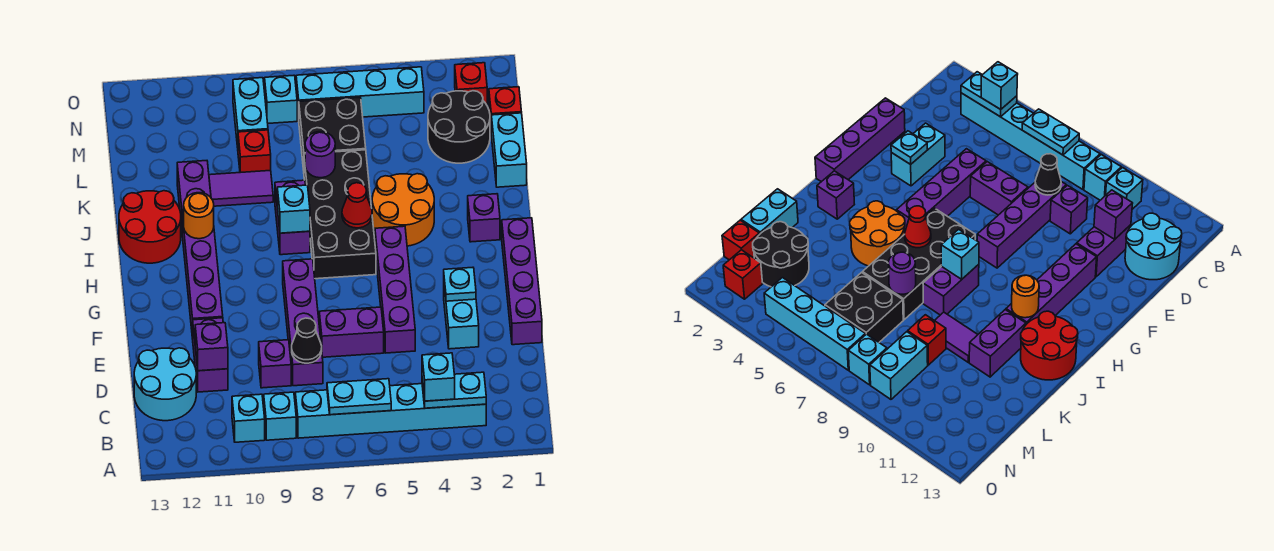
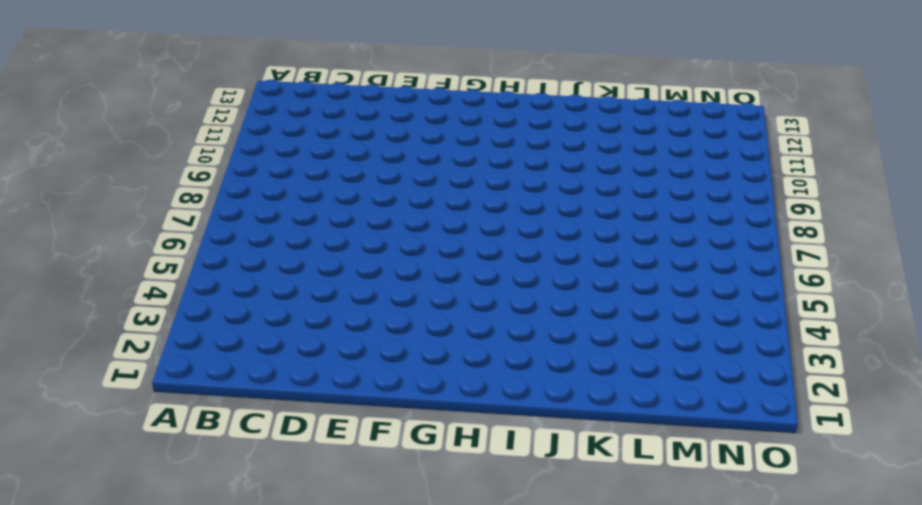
none -> cyan 1x6 brick [295,384,486,438]
none -> cyan 1x1 brick [264,392,296,440]
none -> cyan 1x1 brick [232,394,265,442]
none -> cyan 2x2 round brick [134,348,196,421]

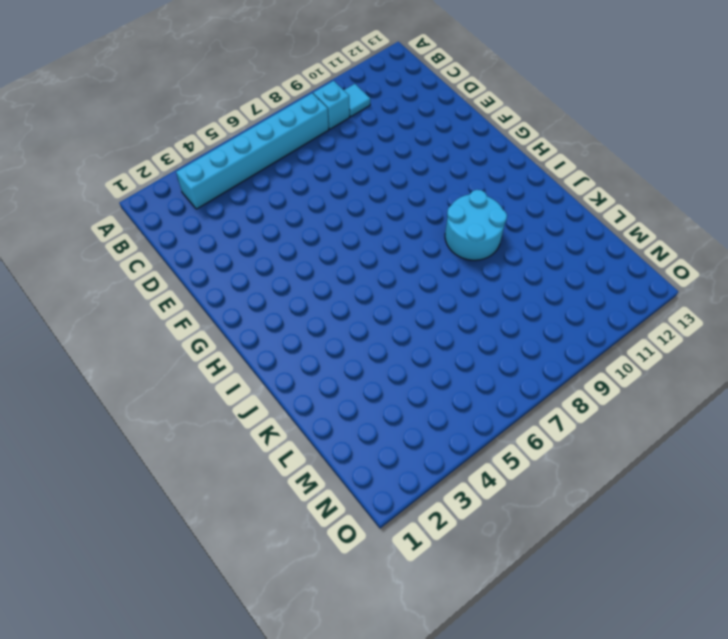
cyan 1x1 tile [344,84,370,117] -> cyan 1x1 brick [232,394,265,442]
cyan 2x2 round brick [445,190,507,260] -> cyan 2x2 round brick moved to [134,348,196,421]
none -> purple 1x4 brick [283,259,323,386]
none -> purple 1x1 brick [259,340,291,388]
none -> purple 1x2 brick [193,318,228,392]
none -> purple 1x4 brick [502,218,542,345]

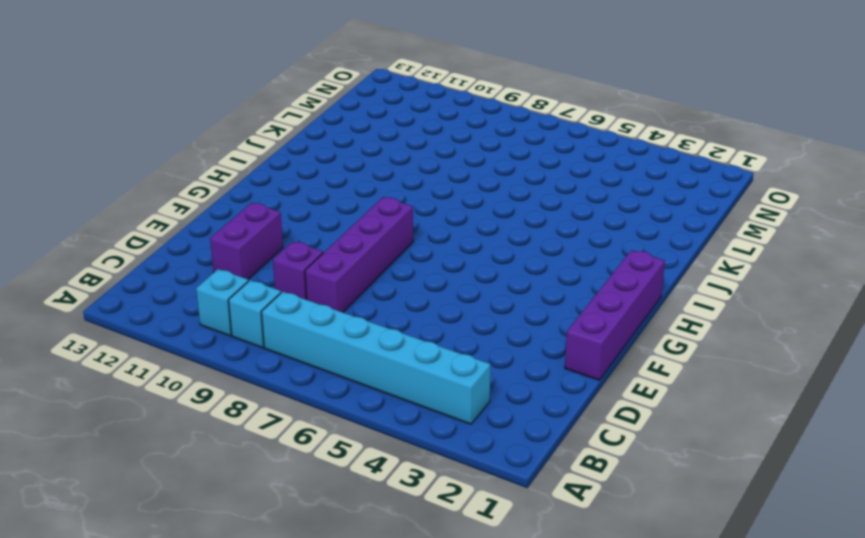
none -> cyan 2x2 round brick [134,348,196,421]
none -> cyan 1x2 brick [444,286,479,349]
none -> purple 1x4 brick [375,226,415,353]
none -> purple 1x2 brick [319,307,384,357]

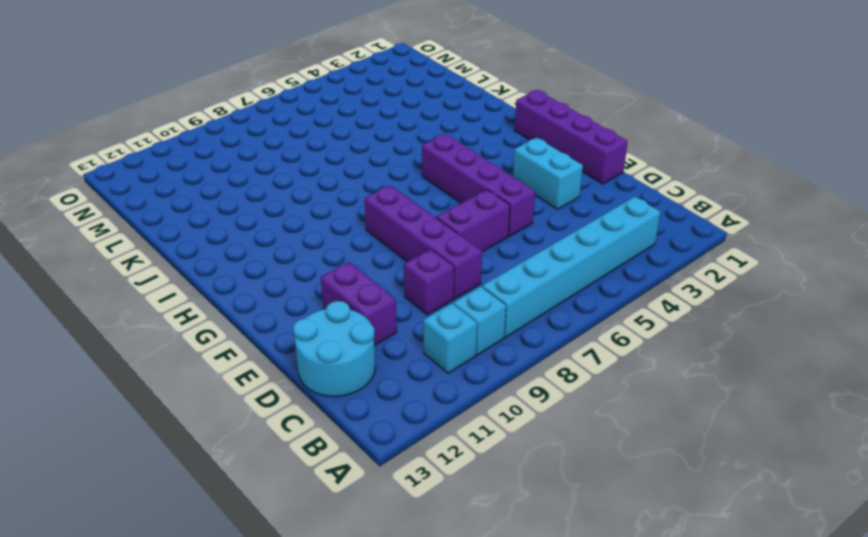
none -> purple 1x4 brick [182,215,223,339]
none -> black 2x4 brick [304,150,376,279]
none -> purple 1x1 brick [468,194,500,242]
none -> orange 2x2 round brick [372,174,434,246]

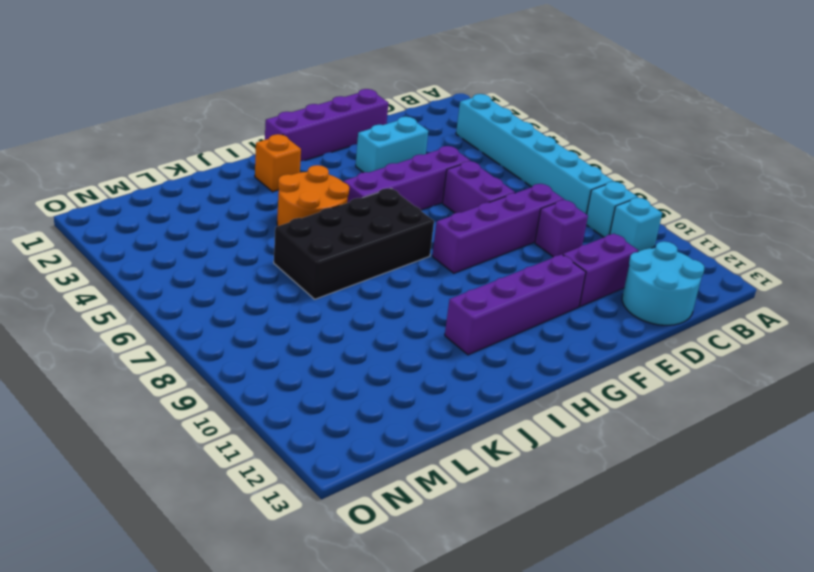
orange 1x1 brick [255,134,301,192] -> purple 1x1 brick [468,194,500,242]
none -> purple 1x2 brick [275,180,310,255]
none -> red 2x2 round brick [119,191,181,263]
none -> purple 1x2 brick [177,161,211,227]
none -> cyan 1x2 brick [491,113,527,187]

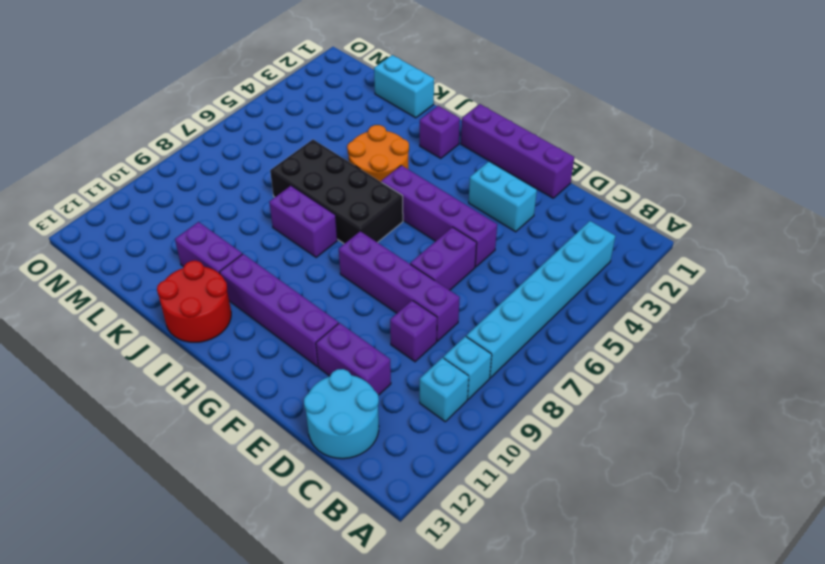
none -> purple 1x2 tile [209,170,273,206]
none -> black 2x2 round brick [428,91,490,163]
none -> black 2x2 brick [299,97,366,170]
none -> red 1x1 brick [238,130,271,172]

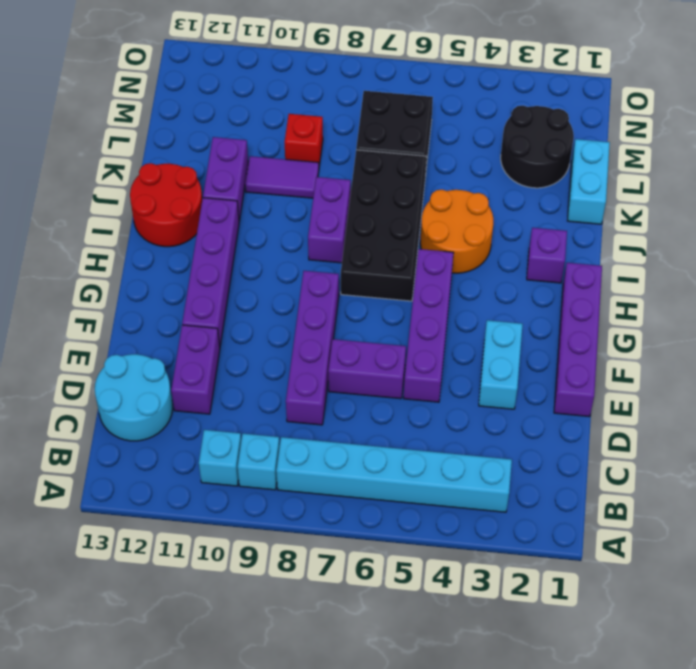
none -> purple 1x1 brick [259,340,291,388]
none -> red 1x1 brick [489,87,522,126]
none -> cyan 1x2 brick [233,78,268,148]
none -> red 1x1 brick [455,63,487,105]

